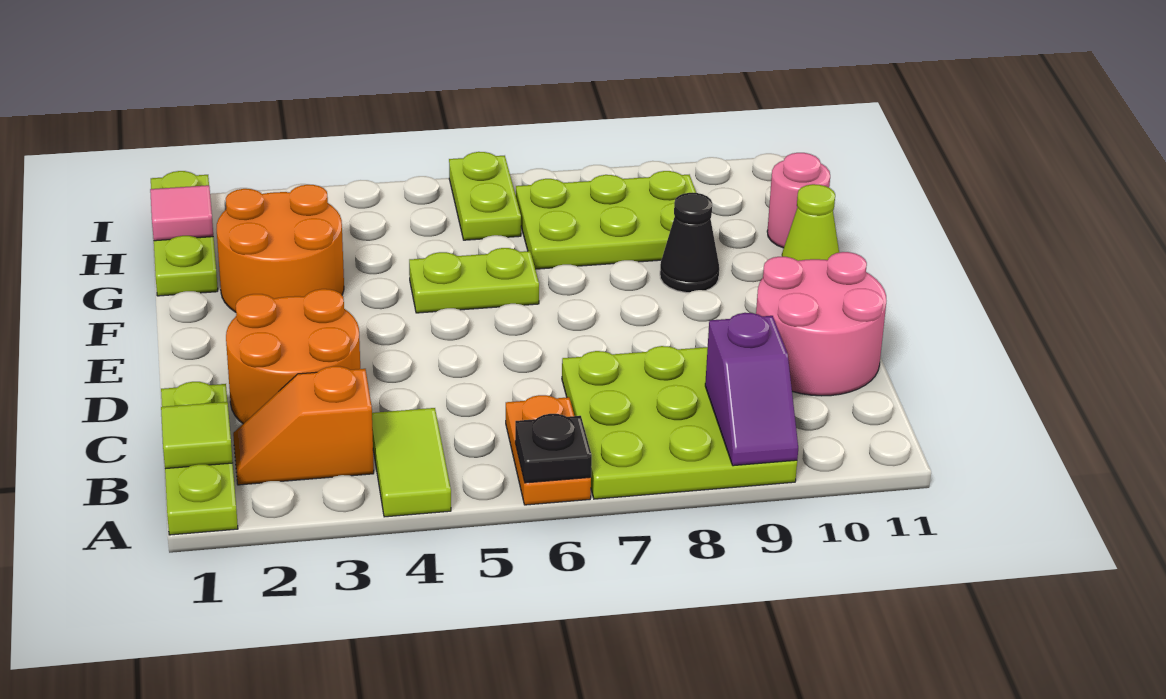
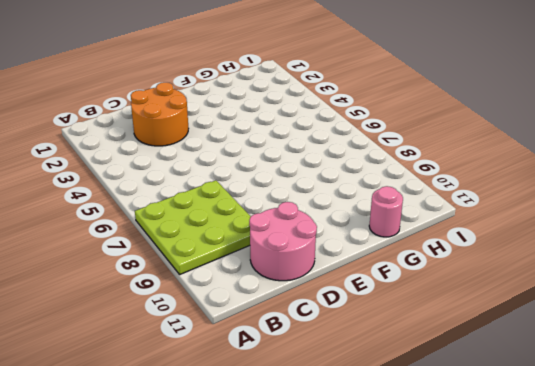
none -> lime 1x3 plate [161,382,238,535]
none -> lime 1x2 tile [372,408,451,517]
none -> orange 1x2 plate [506,395,591,505]

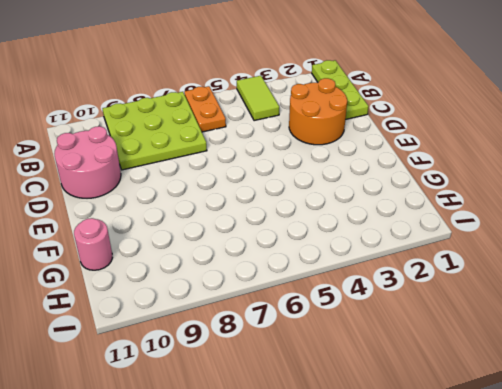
none -> orange 1x2 slope [233,366,374,485]
none -> orange 2x2 round brick [217,185,344,312]
none -> lime 1x2 plate [409,248,539,313]

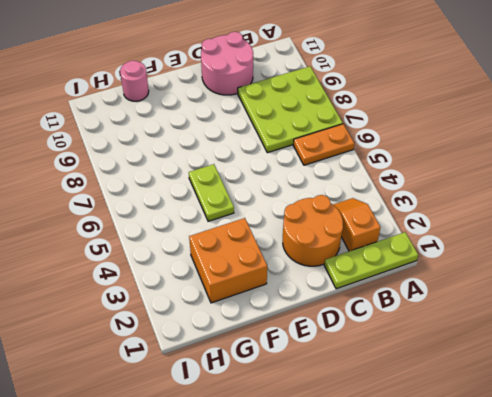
orange 1x2 slope [333,198,381,251] -> orange 1x2 slope turned to [233,366,374,485]
orange 2x2 brick [189,218,267,303] -> orange 2x2 round brick [217,185,344,312]
none -> lime 1x2 tile [372,408,451,517]
none -> black 1x1 cone [660,193,719,293]
none -> lime 1x1 cone [782,184,839,261]

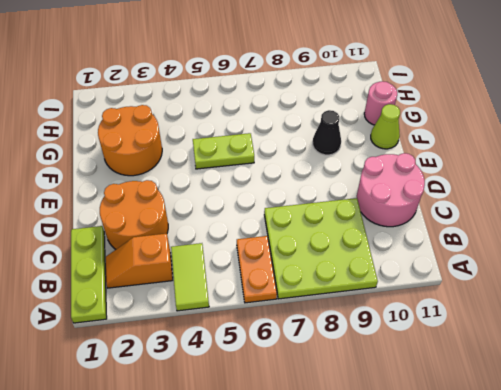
none -> lime 1x3 plate [151,171,218,296]
none -> lime 2x3 plate [516,171,696,269]
none -> lime 1x2 plate [449,152,521,240]

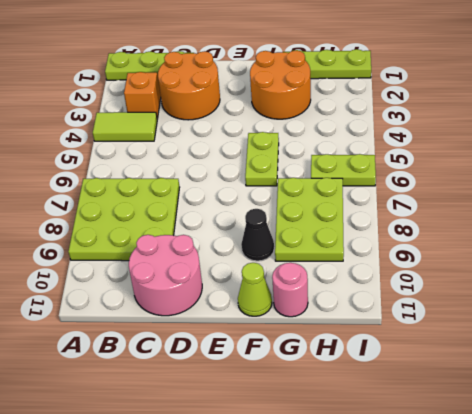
none -> orange 1x2 plate [506,395,591,505]
none -> black 1x1 plate [515,414,592,483]
none -> purple 1x2 slope [705,313,798,466]

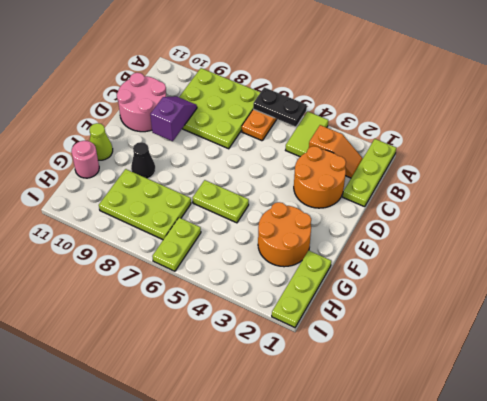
black 1x2 plate [253,87,307,127] -> black 1x1 plate [515,414,592,483]
purple 1x2 slope [150,96,197,141] -> purple 1x2 slope moved to [705,313,798,466]
none -> lime 1x1 tile [161,402,233,469]
none -> pink 1x1 tile [150,185,213,241]

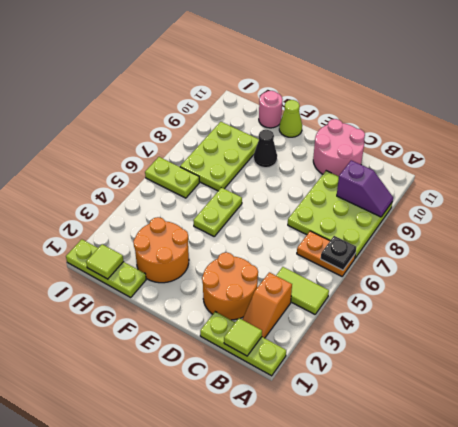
lime 1x1 tile [86,244,124,279] -> pink 1x1 tile [150,185,213,241]

